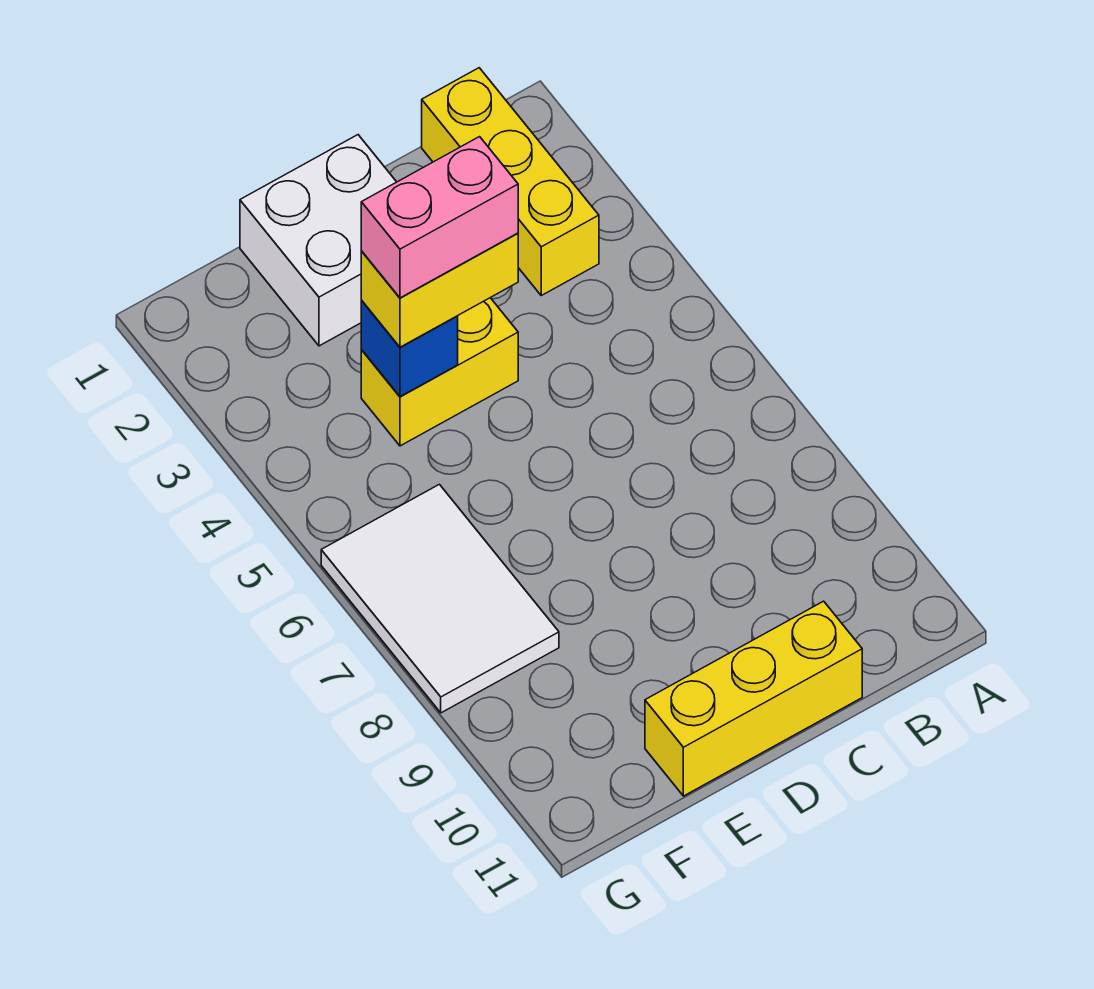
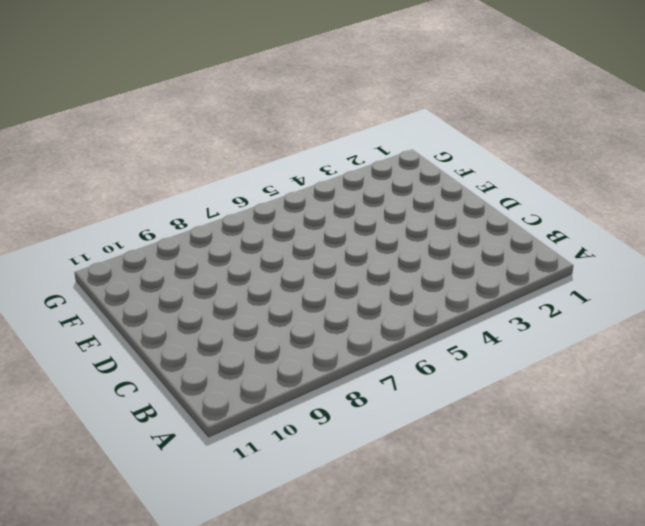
none -> yellow 1x3 brick [422,68,599,295]
none -> yellow 1x3 brick [645,601,862,796]

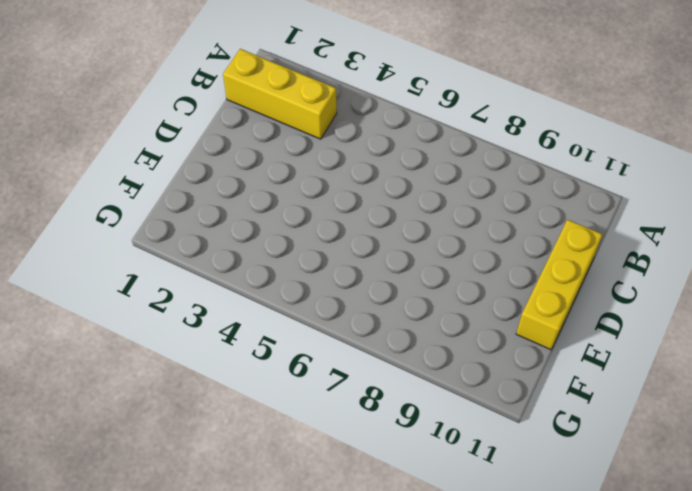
none -> white 2x2 brick [240,135,396,346]
none -> yellow 1x2 brick [361,298,518,446]

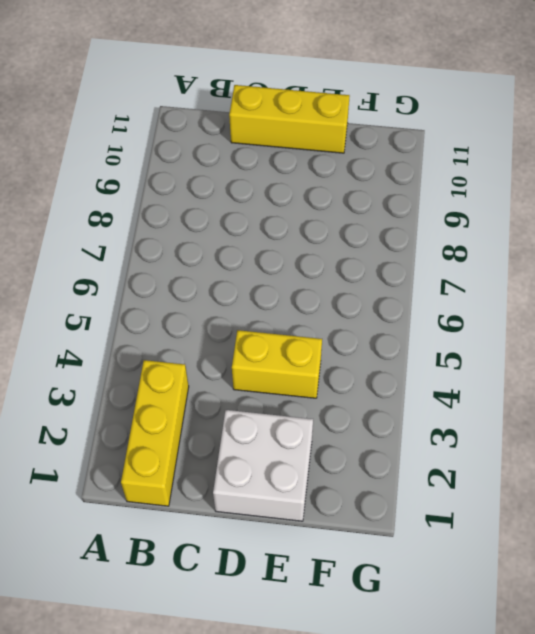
none -> white 2x3 tile [321,484,559,713]
none -> blue 1x1 brick [361,301,458,397]

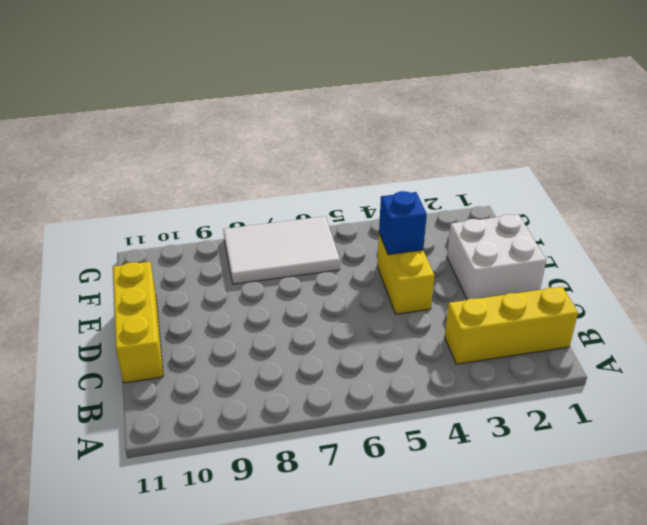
none -> yellow 1x2 brick [361,233,518,347]
none -> pink 1x2 brick [361,137,518,298]

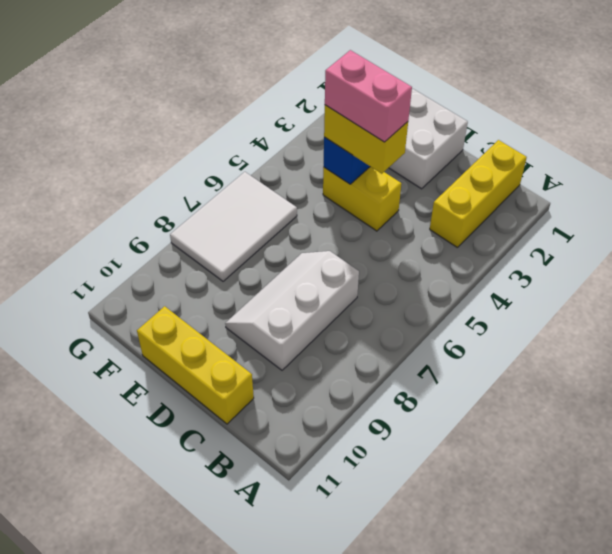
white 2x3 slope [225,251,359,370] -> none

